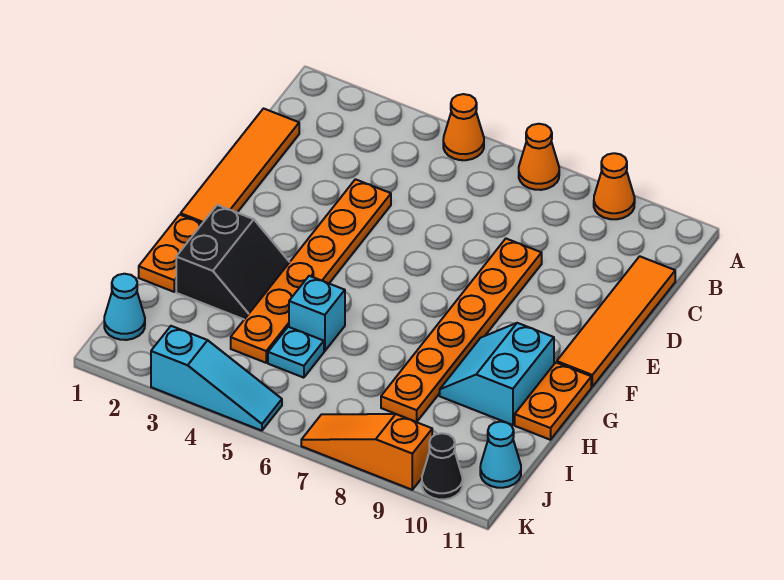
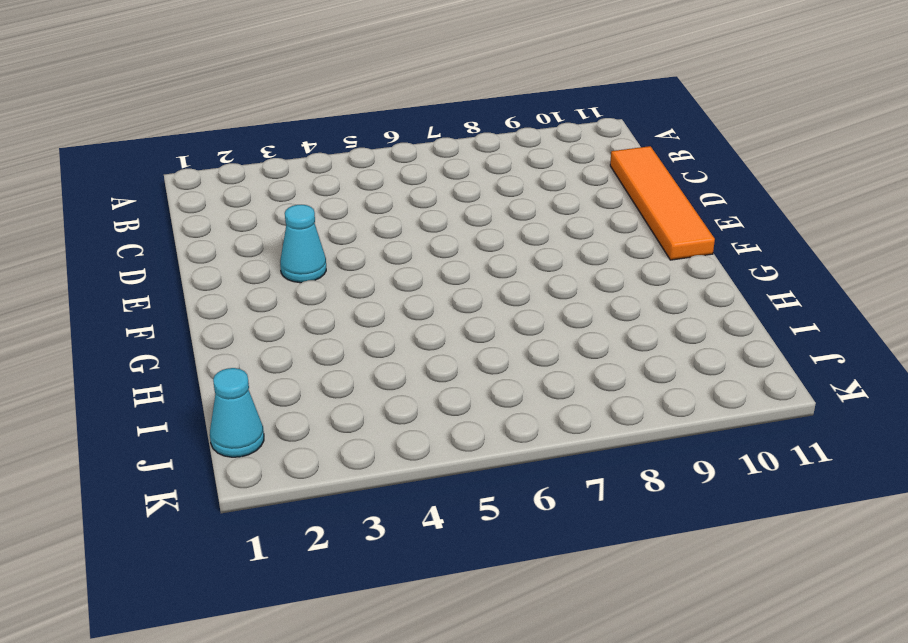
cyan 1x1 cone [280,205,326,283] -> cyan 1x1 cone moved to [480,422,521,488]
none -> orange 1x1 cone [443,94,484,160]
none -> orange 1x1 cone [519,124,559,190]
none -> orange 1x1 cone [594,153,635,219]

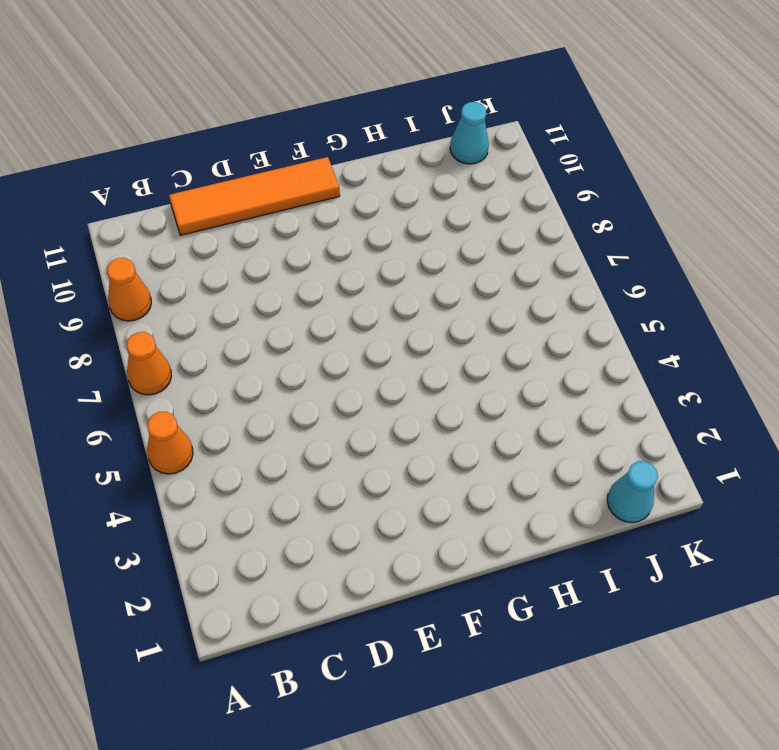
none -> orange 1x4 tile [181,109,299,223]
none -> orange 1x6 plate [231,179,391,363]
none -> orange 1x6 plate [381,239,542,422]

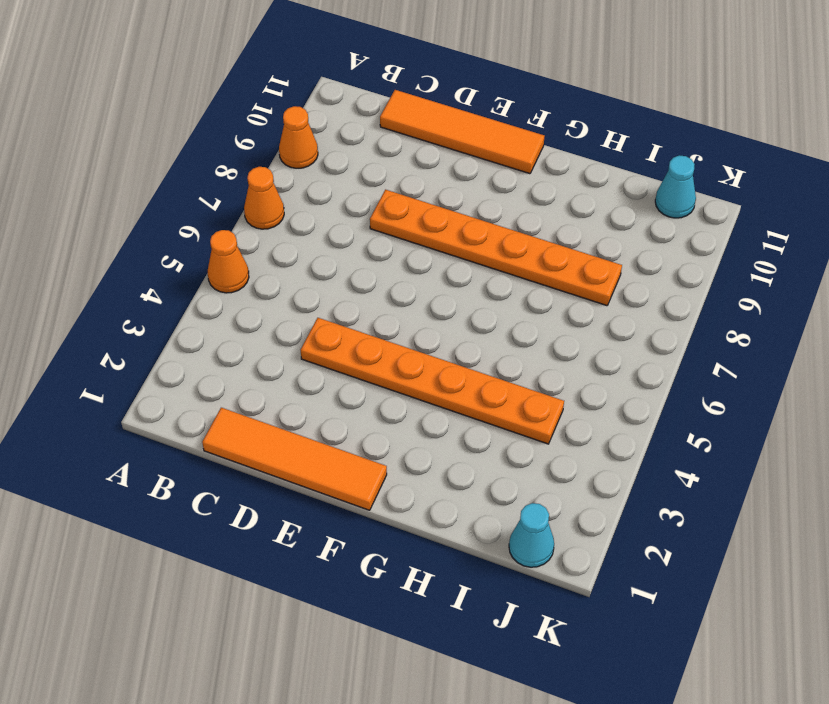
none -> orange 1x2 plate [139,215,202,292]
none -> black 2x2 slope [176,205,289,319]
none -> cyan 2x2 slope [440,323,554,425]

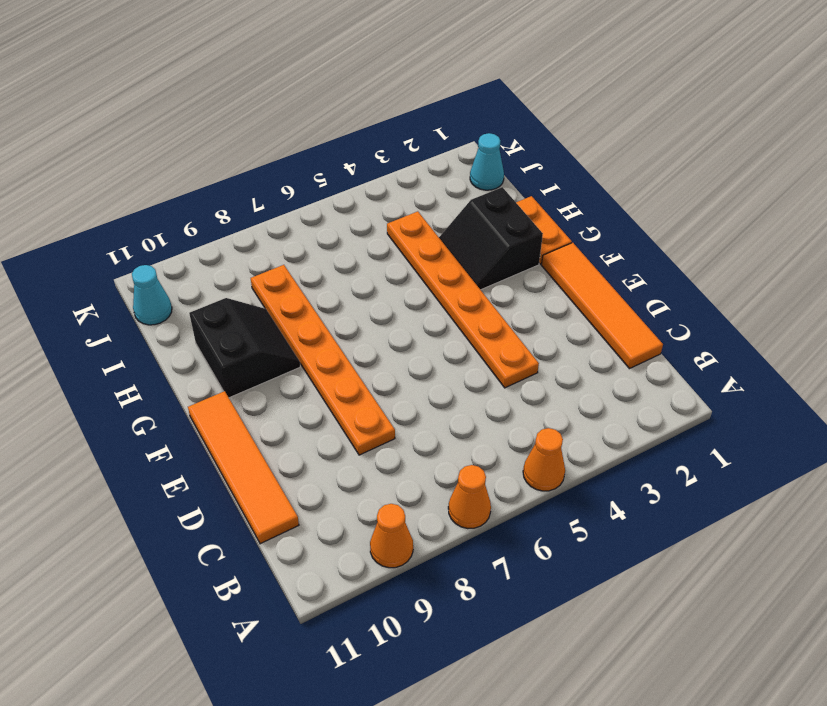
black 2x2 slope [189,298,300,398] -> cyan 2x2 slope [440,323,554,425]
none -> orange 1x2 plate [515,362,591,440]
none -> cyan 1x1 brick [289,276,345,351]
none -> cyan 1x1 plate [268,327,324,378]

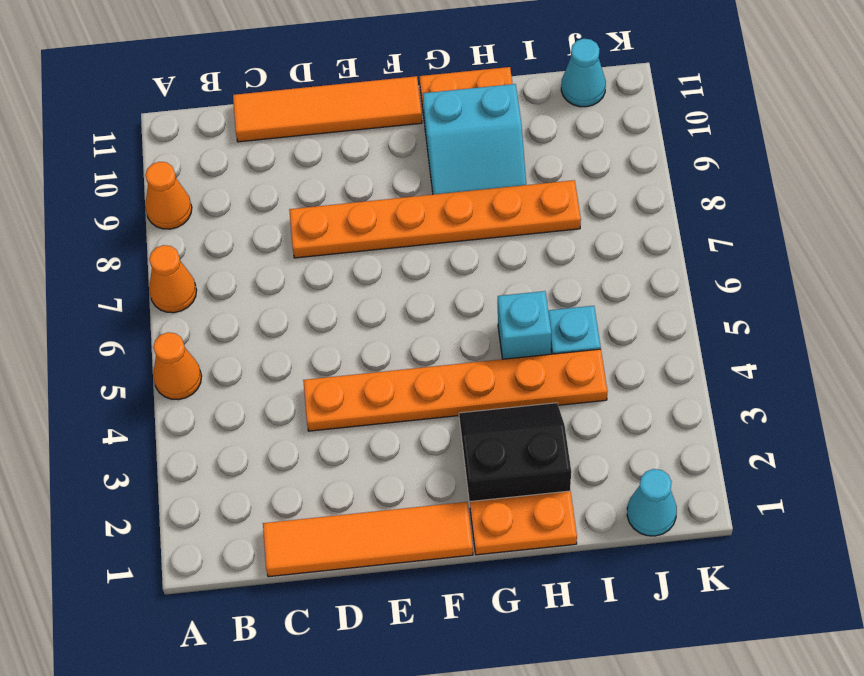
none -> cyan 1x3 slope [151,326,282,431]
none -> orange 1x3 slope [301,414,432,490]
none -> black 1x1 cone [422,433,462,499]

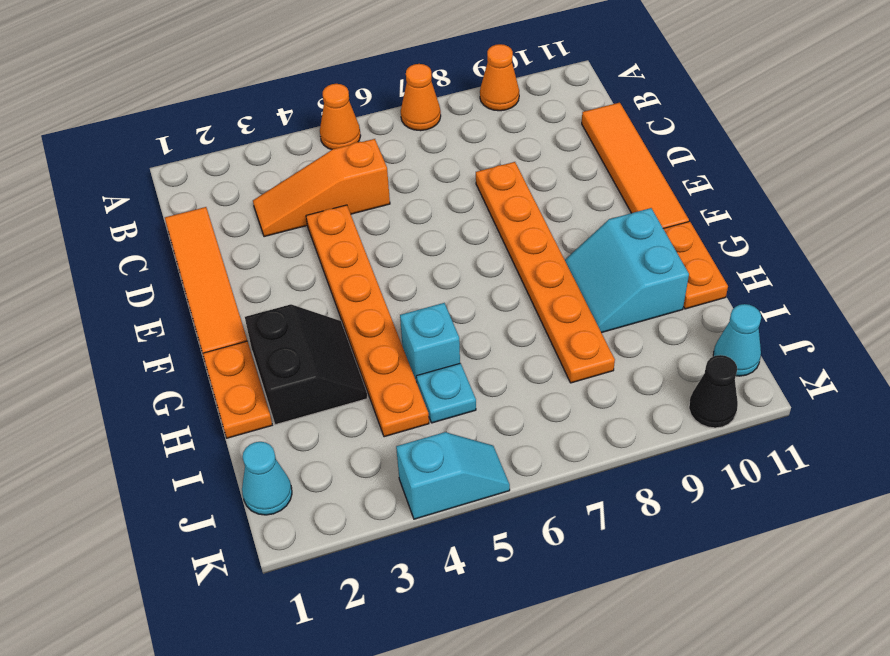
orange 1x3 slope [253,139,390,237] -> orange 1x3 slope moved to [301,414,432,490]
cyan 1x2 slope [396,432,510,519] -> cyan 1x3 slope [151,326,282,431]

